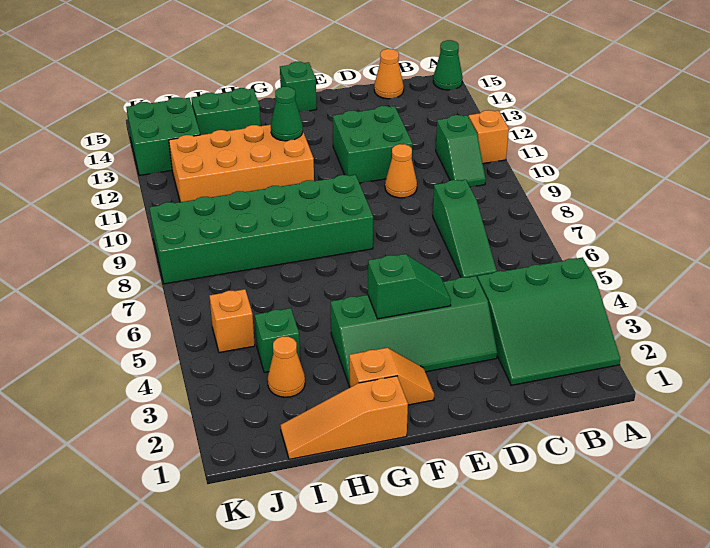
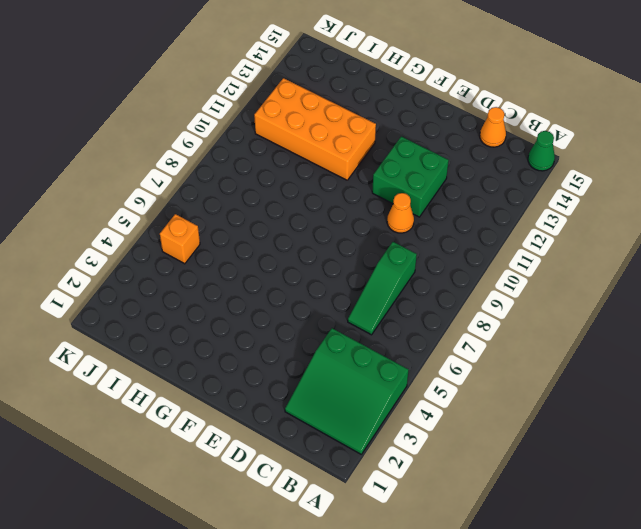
none -> orange 1x1 brick [469,110,509,164]
none -> green 1x2 slope [436,115,486,187]
none -> green 2x4 slope [331,276,497,386]

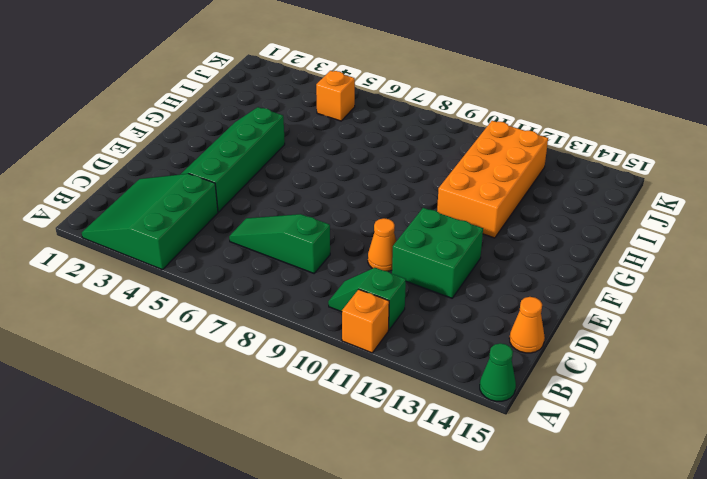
none -> orange 1x2 slope [349,348,434,405]
none -> green 2x6 brick [149,175,373,284]
none -> green 1x1 brick [280,62,317,112]

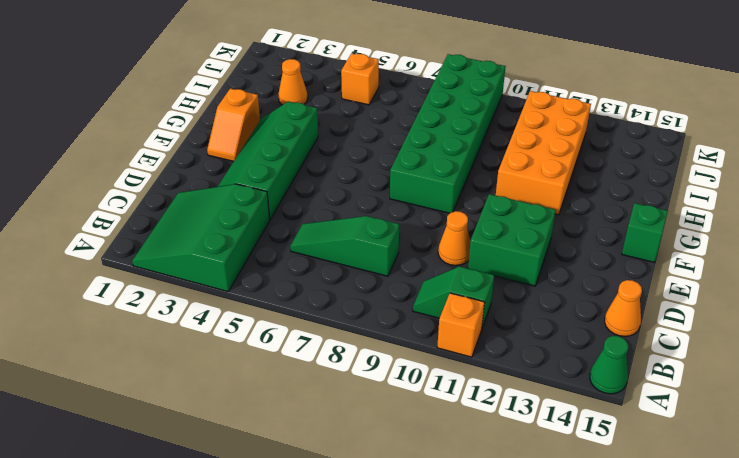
none -> orange 1x3 slope [281,376,408,459]
none -> green 1x2 brick [191,88,261,135]
none -> green 1x1 brick [255,308,300,373]

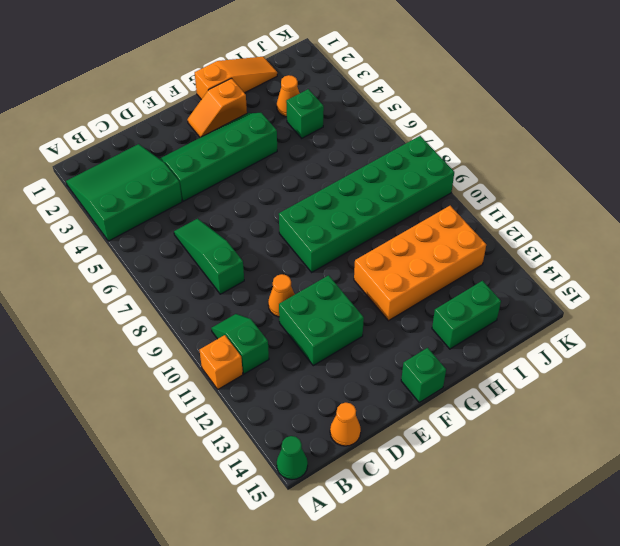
none -> orange 1x1 brick [210,289,255,353]
none -> green 2x2 brick [126,97,200,176]
none -> green 1x2 slope [368,254,451,319]

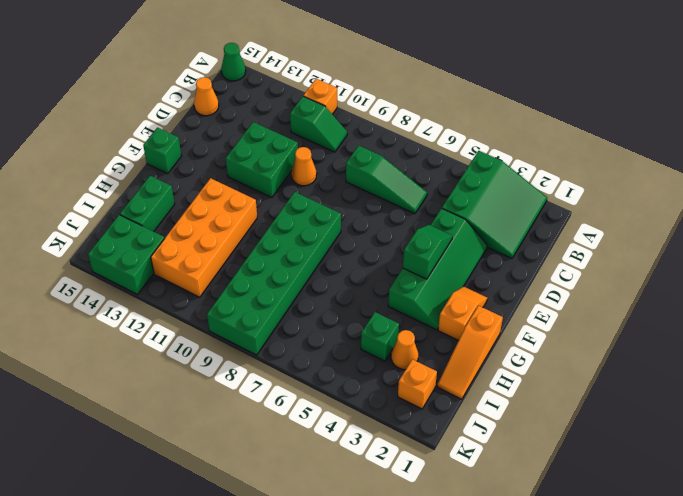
orange 1x1 brick [398,359,437,409] -> orange 1x1 brick moved to [210,289,255,353]
none -> green 1x1 cone [271,87,303,141]

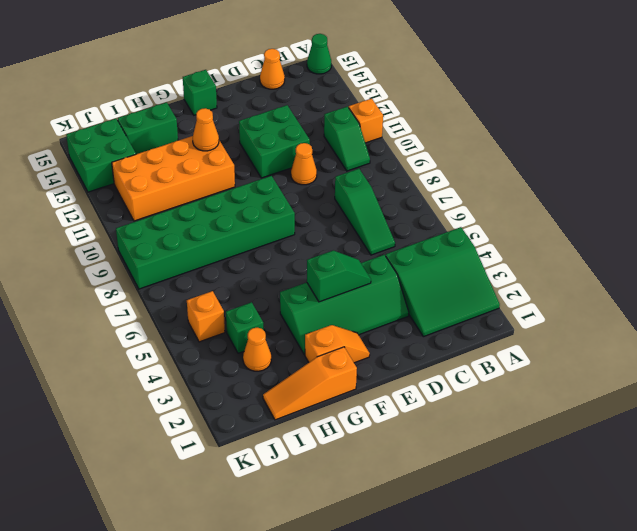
orange 1x1 cone [193,108,219,151] -> green 1x1 cone [271,87,303,141]

